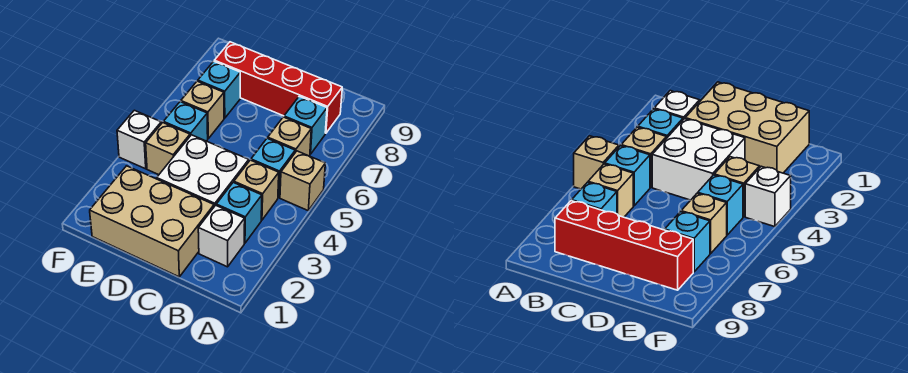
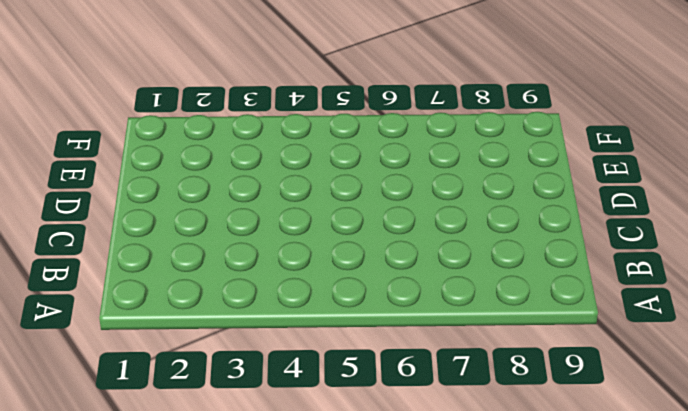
none -> tan 1x1 brick [280,151,325,210]
none -> white 1x1 brick [198,205,245,267]
none -> cyan 1x1 brick [216,183,262,243]

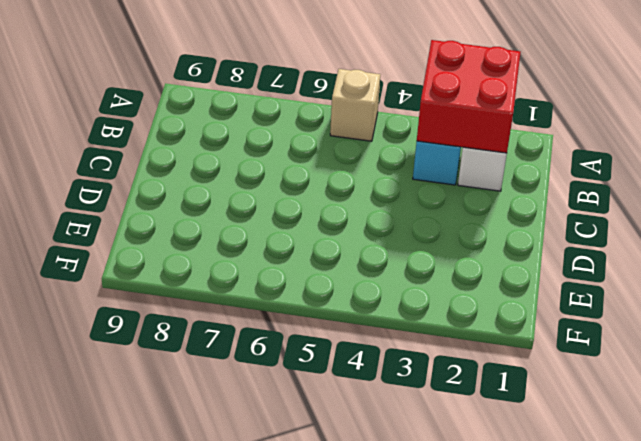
red 2x2 brick [417,40,521,153] -> none
none -> tan 1x1 brick [234,160,279,220]
none -> cyan 1x1 brick [251,138,295,198]
none -> tan 1x1 brick [268,117,311,156]

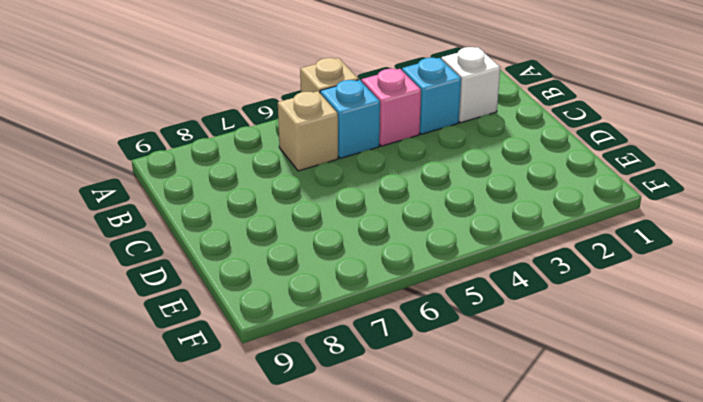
pink 1x1 brick [361,69,421,146] -> tan 1x1 brick [234,160,279,220]
none -> cyan 1x1 brick [284,96,327,154]
none -> red 1x4 brick [214,42,342,133]
none -> tan 2x3 brick [90,166,214,277]

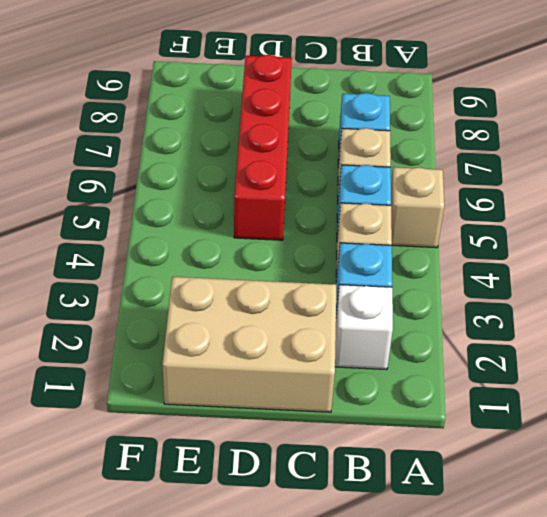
red 1x4 brick [234,55,292,240] -> red 1x4 brick turned to [214,42,342,133]
none -> white 2x2 brick [157,135,249,207]
none -> tan 1x1 brick [146,123,190,175]
none -> cyan 1x1 brick [163,102,208,141]

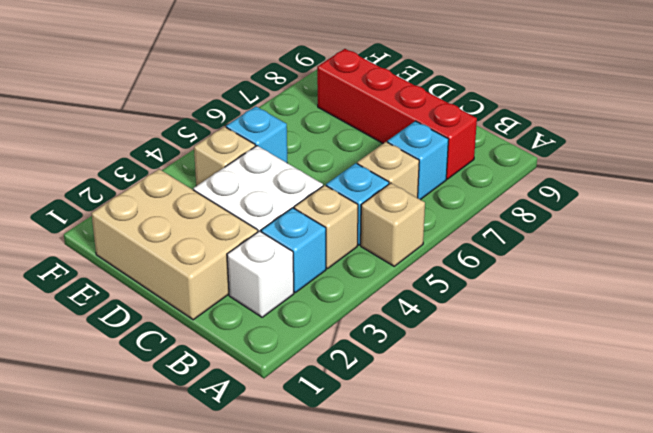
none -> tan 1x1 brick [181,81,224,139]
none -> cyan 1x1 brick [198,61,240,118]
none -> white 1x1 brick [117,110,161,169]

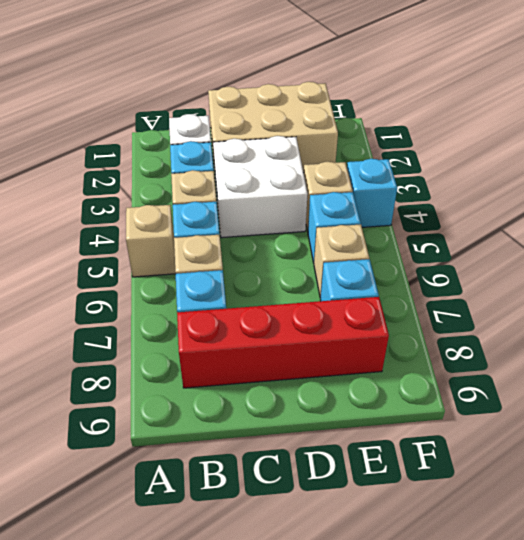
cyan 1x1 brick [347,159,397,227] -> white 1x1 brick [117,110,161,169]

